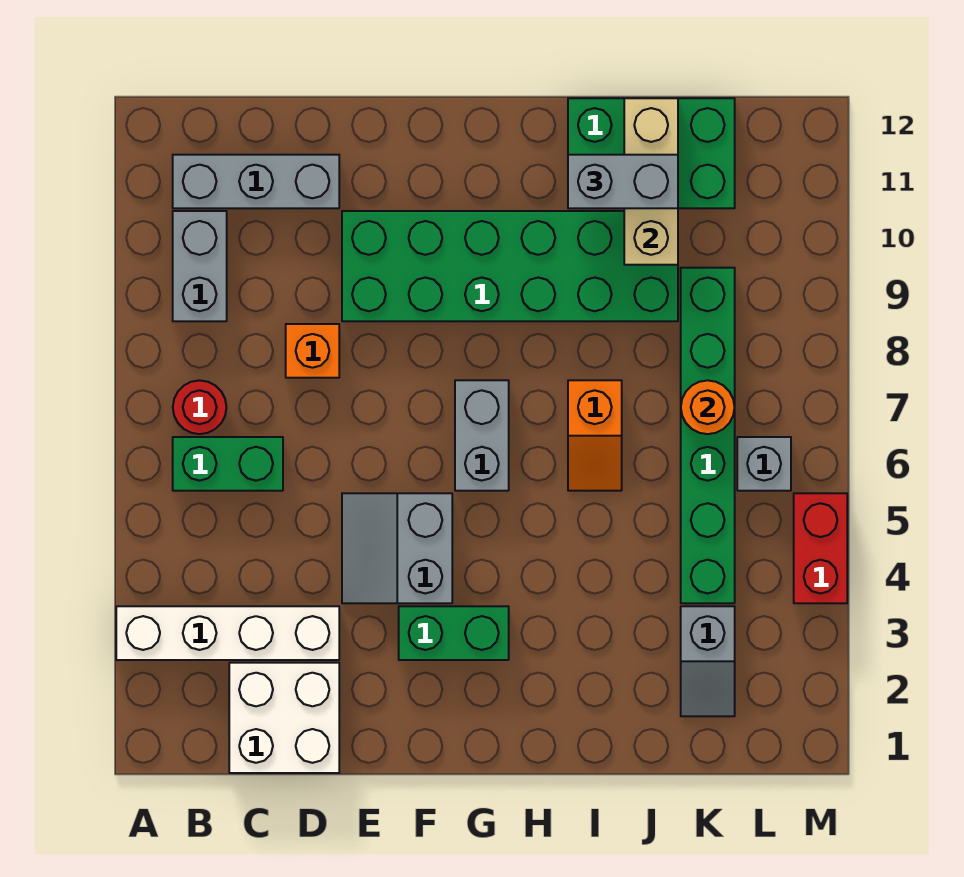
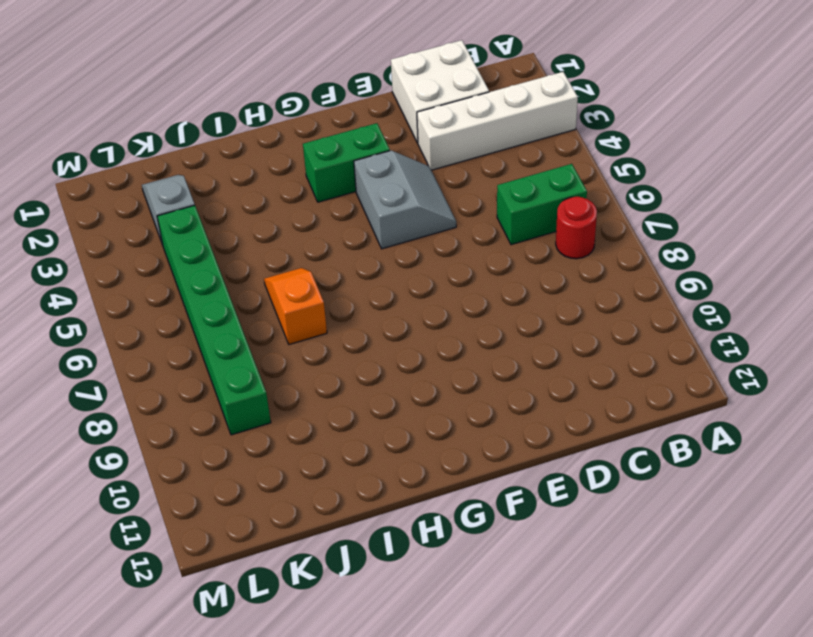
none -> grey 1x2 brick [173,211,227,321]
none -> grey 1x3 brick [173,155,339,208]
none -> orange 1x1 brick [286,324,339,378]

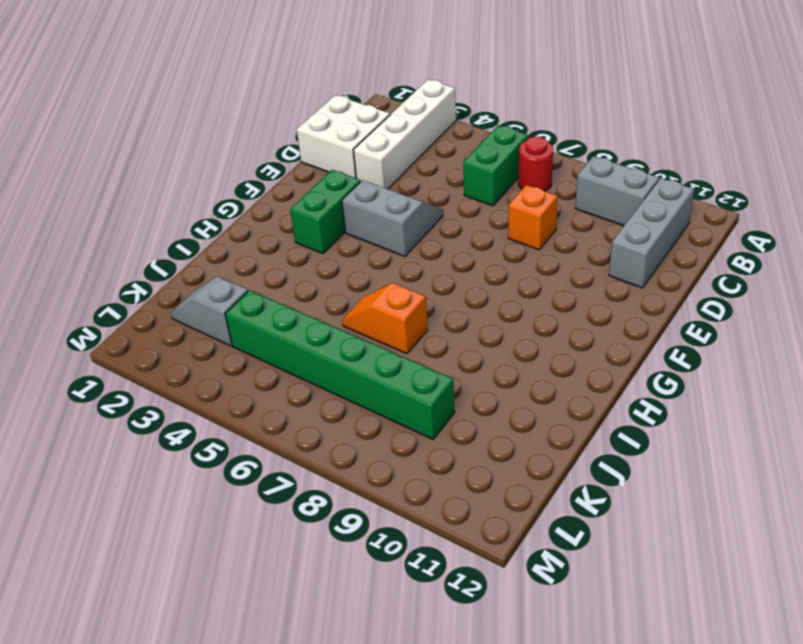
none -> green 2x6 brick [342,211,678,321]
none -> grey 1x2 brick [455,380,509,491]
none -> green 2x3 brick [568,98,735,208]

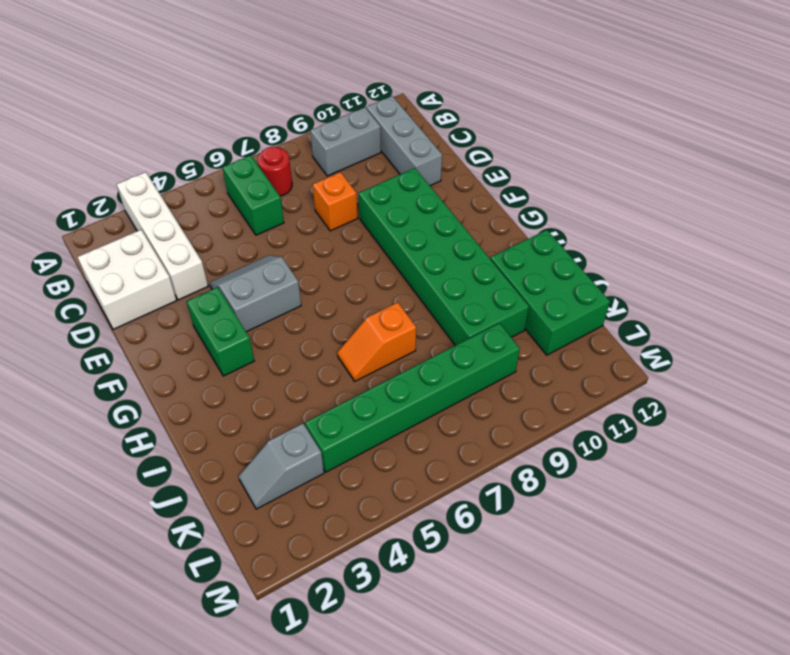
none -> grey 1x2 brick [455,380,509,491]
none -> grey 1x1 brick [737,437,791,491]
none -> red 1x2 brick [794,493,847,603]

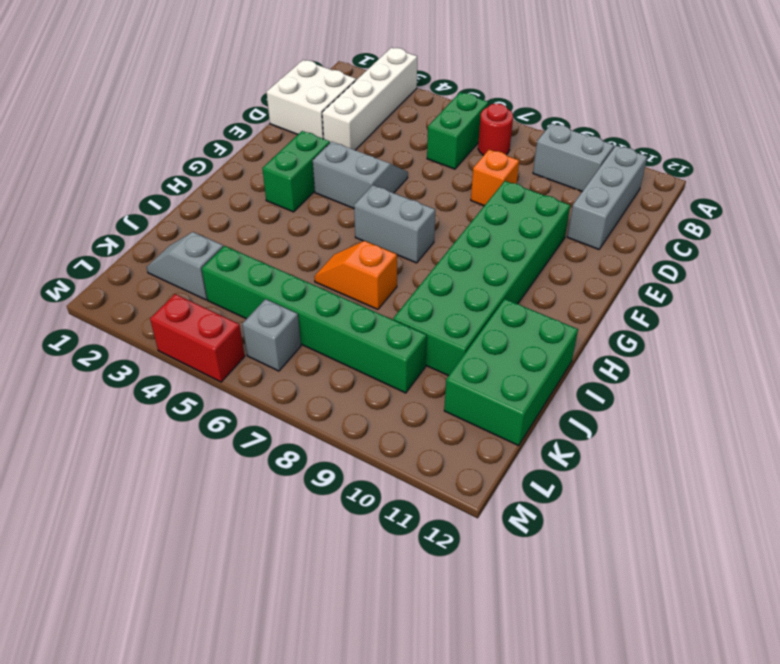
none -> tan 1x3 brick [624,98,678,265]
none -> orange 1x1 round brick [681,380,735,434]
none -> grey 1x2 brick [568,155,678,208]

